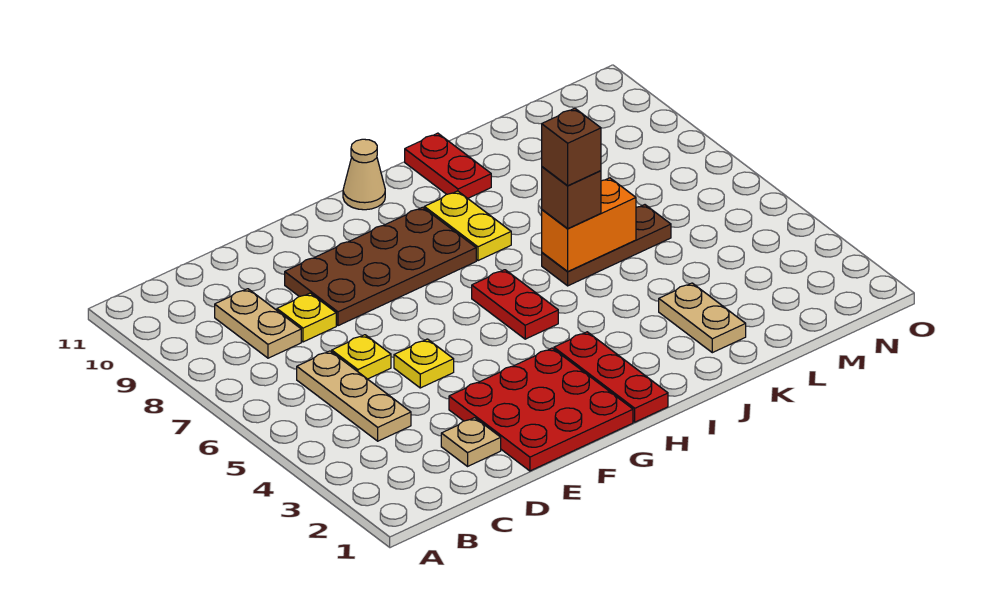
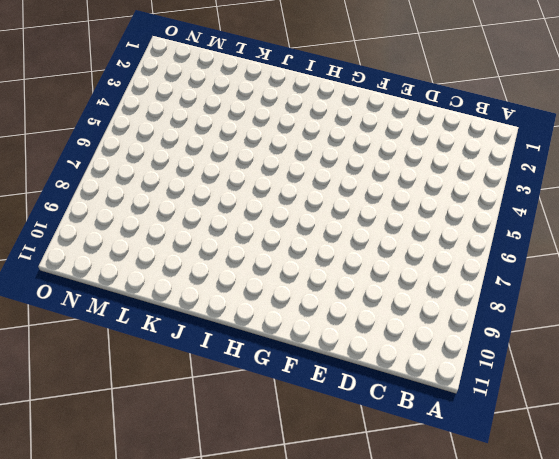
none -> tan 1x3 plate [297,351,411,441]
none -> tan 1x2 plate [215,289,301,358]
none -> tan 1x1 plate [441,418,501,466]

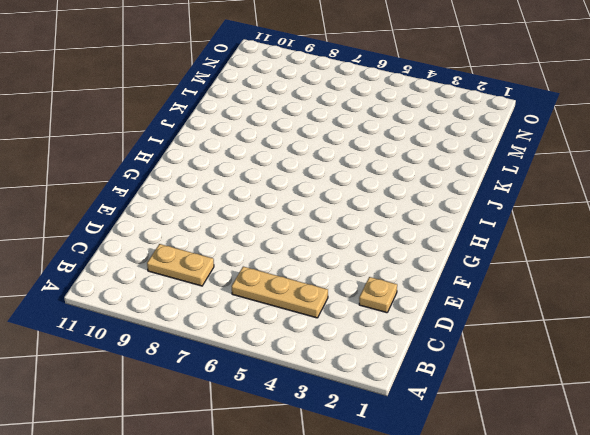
none -> yellow 1x1 plate [332,335,391,379]
none -> yellow 1x1 plate [277,293,336,342]
none -> red 3x3 plate [449,348,633,471]

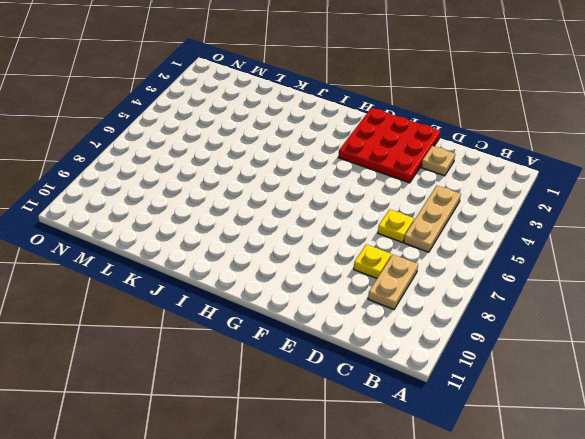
none -> yellow 1x1 plate [394,339,454,388]
none -> brown 2x4 plate [285,207,476,326]
none -> red 1x3 plate [554,332,668,422]

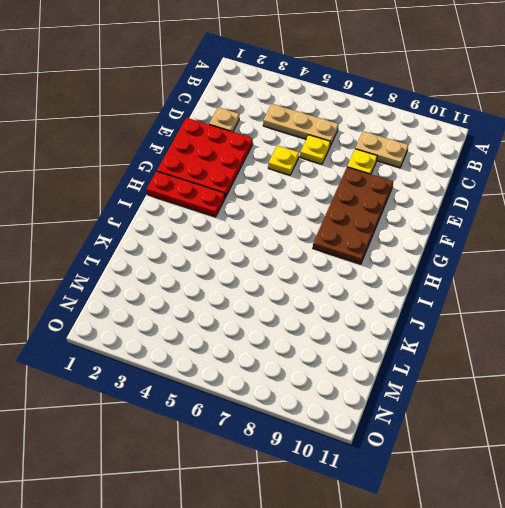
none -> red 1x2 plate [472,270,558,339]
none -> tan 1x1 cone [343,139,385,210]
none -> yellow 1x2 plate [424,191,511,261]

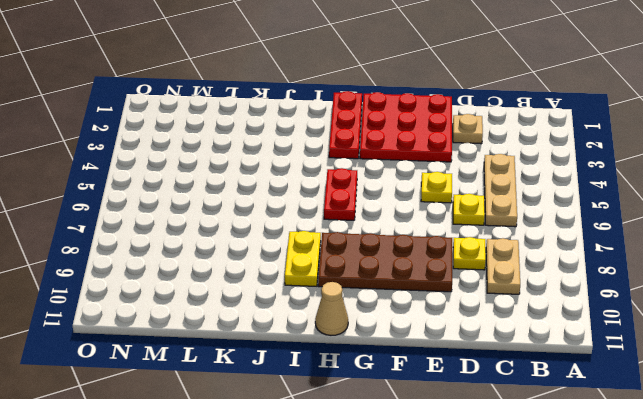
none -> brown 1x3 plate [542,205,671,286]
none -> red 1x2 plate [405,133,491,198]
none -> tan 1x2 plate [659,283,746,353]

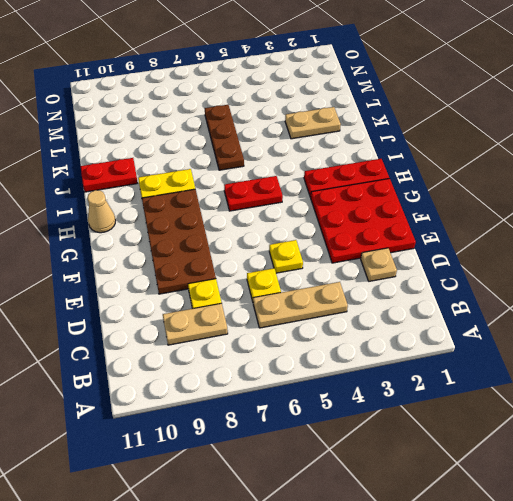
none -> orange 1x2 brick [542,178,636,272]
none -> brown 1x1 brick [542,167,601,228]
none -> brown 1x1 brick [542,108,601,186]

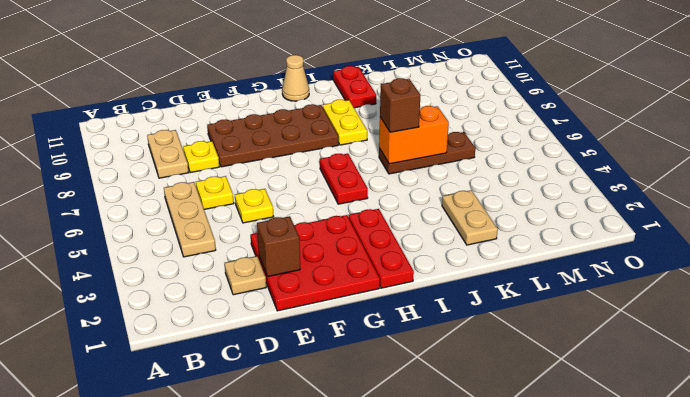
brown 1x1 brick [257,216,300,277] -> brown 1x1 brick moved to [542,108,601,186]

